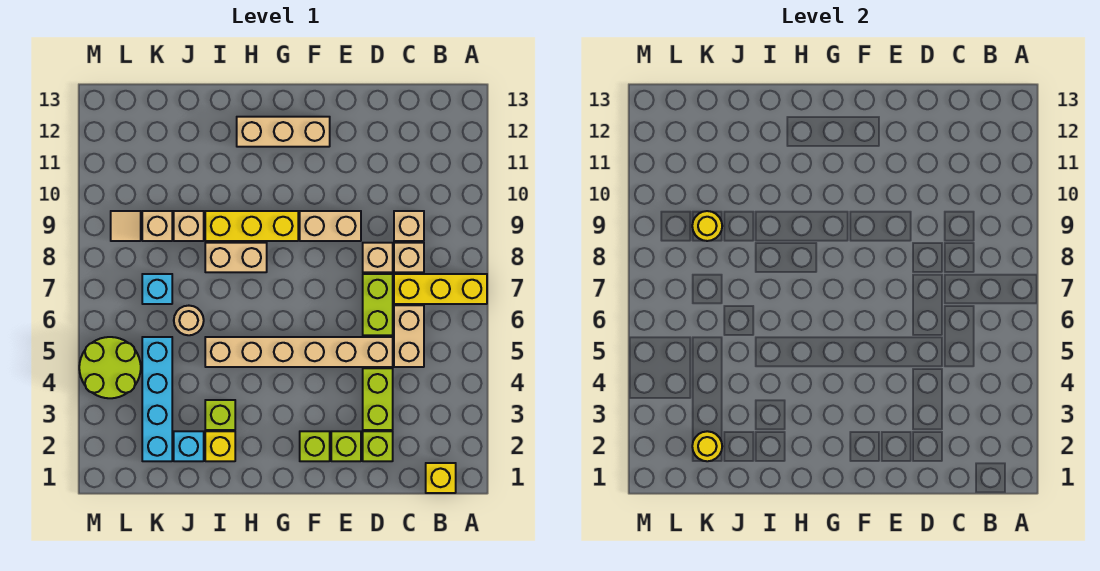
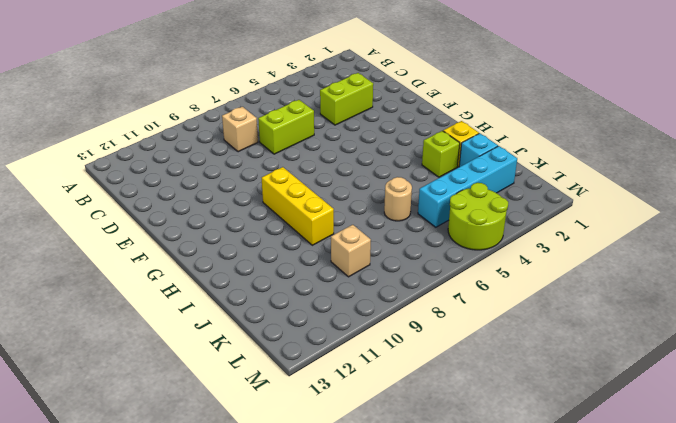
none -> yellow 1x3 brick [394,274,487,304]
none -> yellow 1x1 brick [426,463,456,493]
none -> tan 1x2 brick [394,305,424,367]

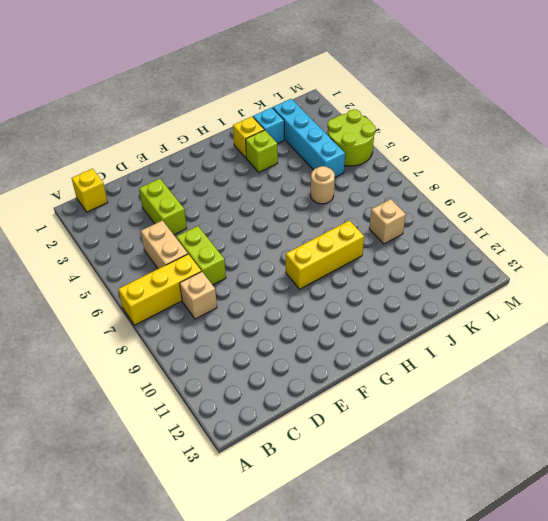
none -> tan 1x1 brick [394,211,424,241]
none -> lime 1x1 brick [363,431,393,461]
none -> tan 1x6 brick [205,337,393,367]

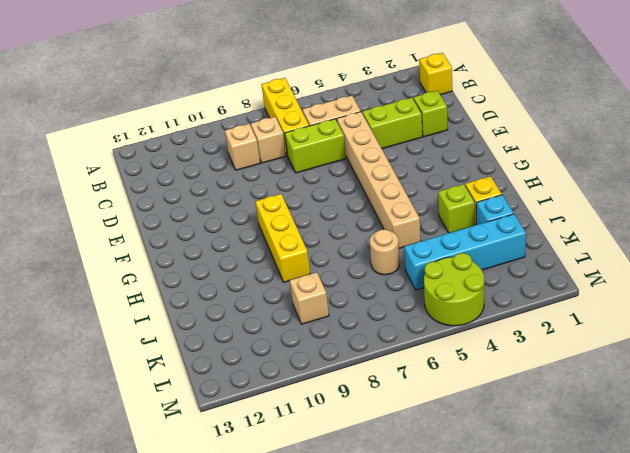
none -> tan 1x1 brick [363,243,393,272]
none -> lime 1x1 brick [331,431,361,461]
none -> tan 1x2 brick [300,211,361,241]

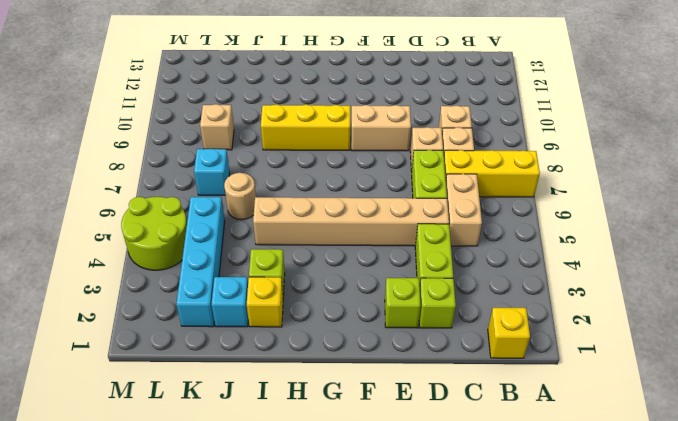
none -> lime 1x1 brick [300,431,330,461]
none -> tan 1x3 brick [237,117,330,147]
none -> tan 1x2 brick [205,243,267,272]

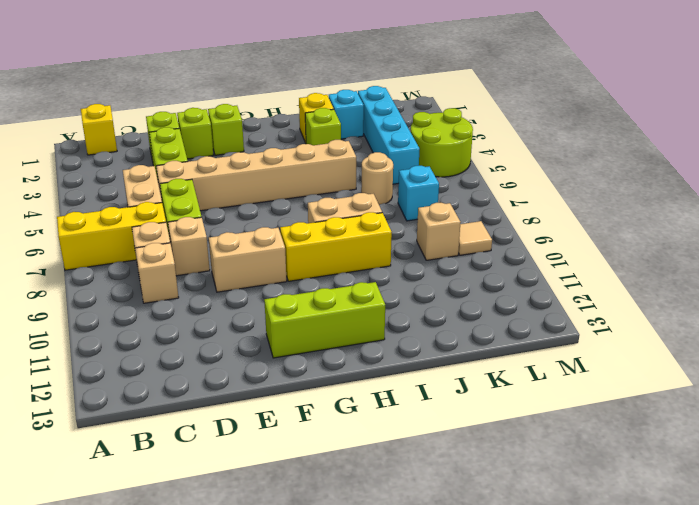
lime 1x3 brick [264,282,385,358] -> tan 1x3 brick [237,117,330,147]
none -> tan 1x1 brick [174,211,204,241]
none -> yellow 1x1 round brick [692,431,722,461]
none -> yellow 1x1 round brick [692,211,722,241]

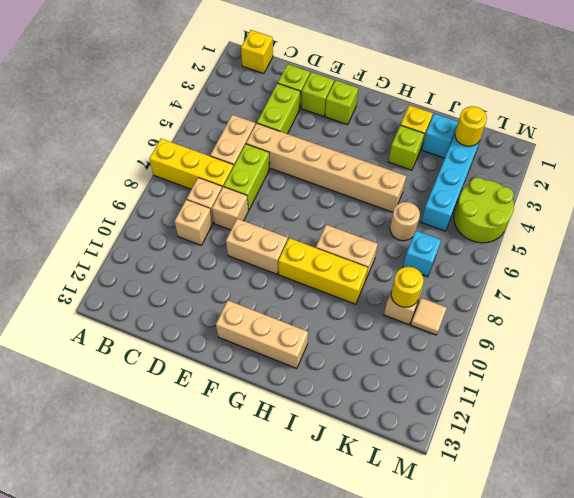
none -> tan 1x1 brick [174,211,204,241]

